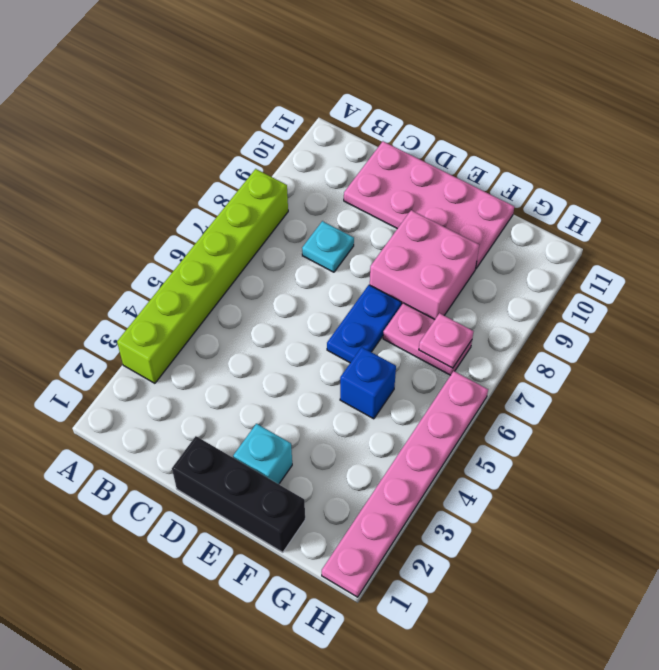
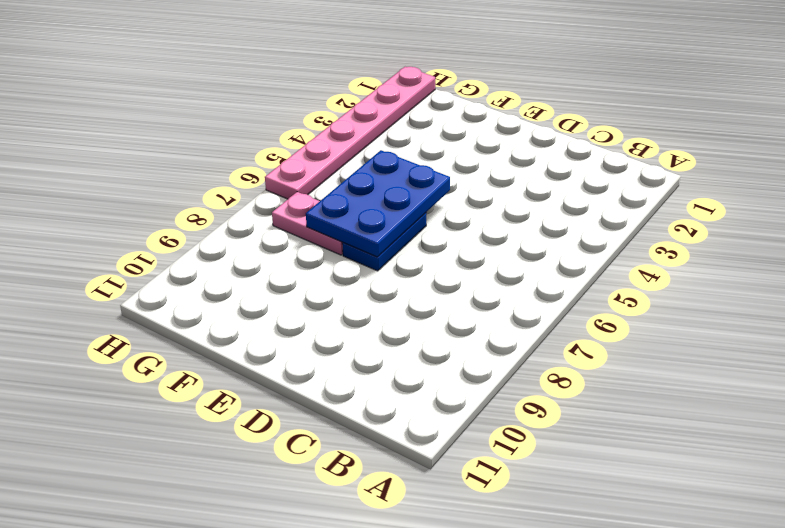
blue 2x3 plate [306,150,450,257] -> none
none -> lime 1x6 brick [117,169,288,383]
none -> cyan 1x1 plate [302,221,354,272]

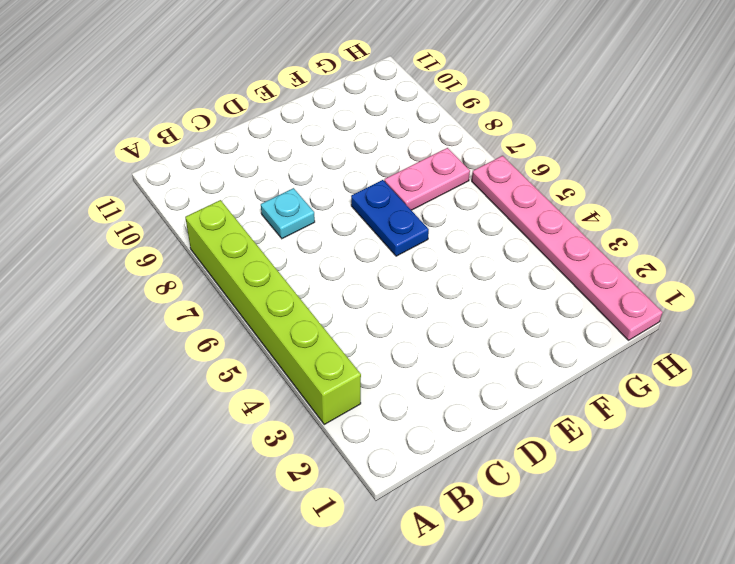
none -> pink 2x4 plate [344,141,514,269]
none -> black 1x3 brick [172,436,305,552]

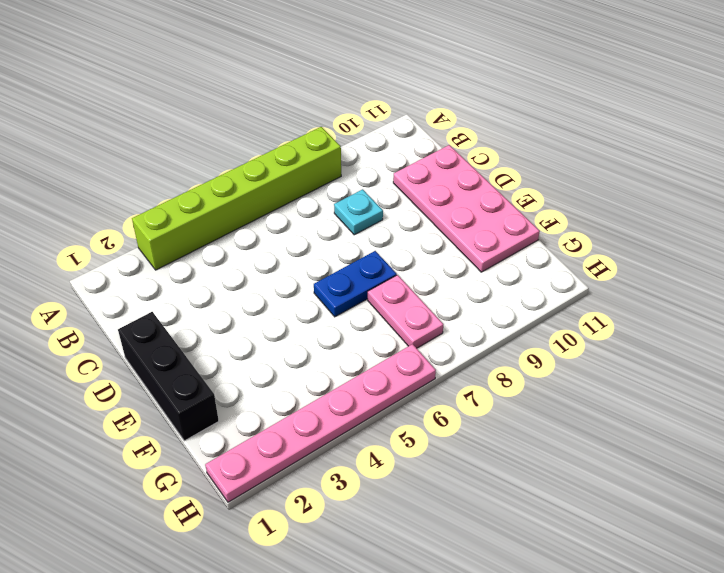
none -> cyan 1x1 brick [233,424,292,484]
none -> pink 2x2 brick [370,210,479,319]

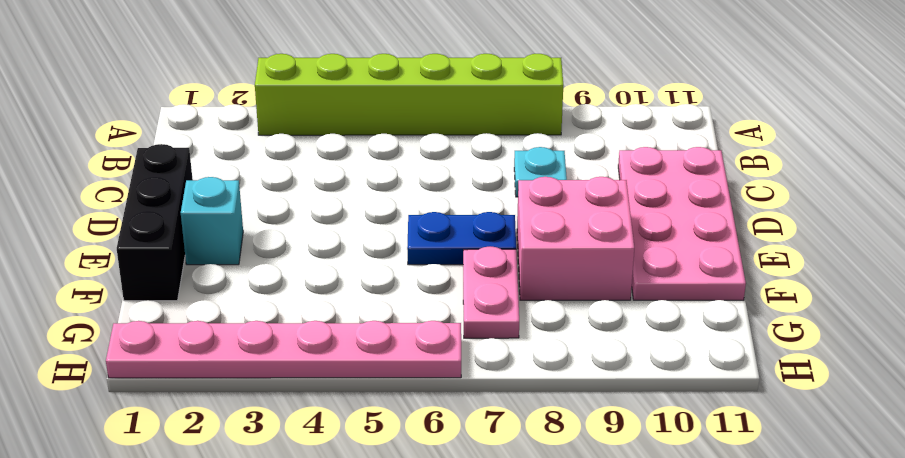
none -> blue 1x1 brick [340,347,396,419]
none -> pink 1x1 plate [419,313,473,368]

